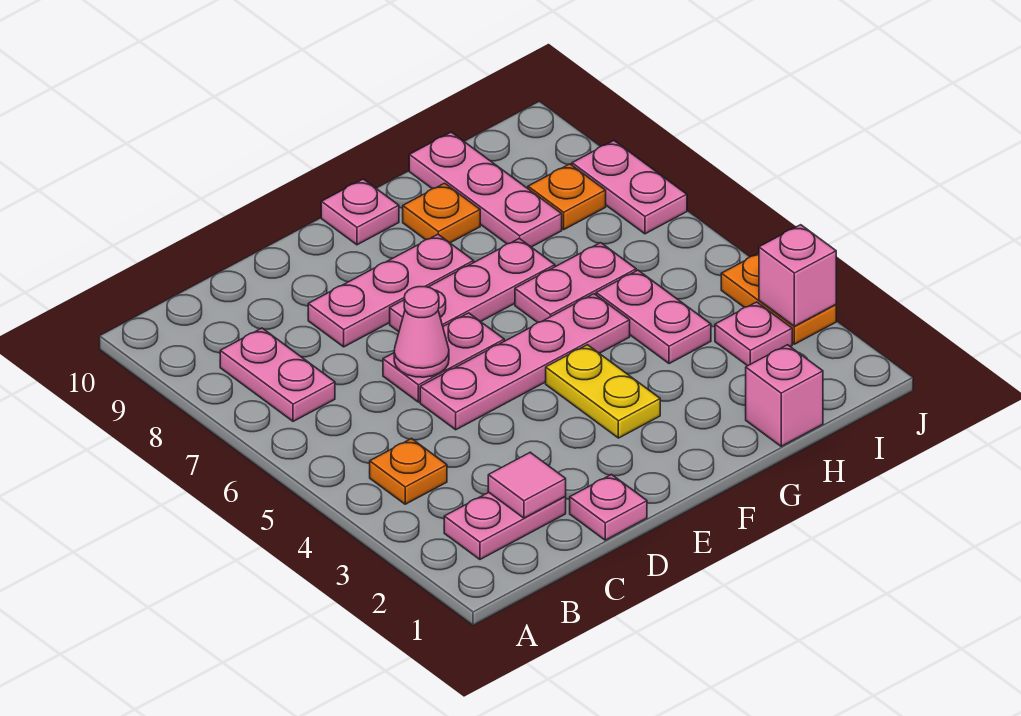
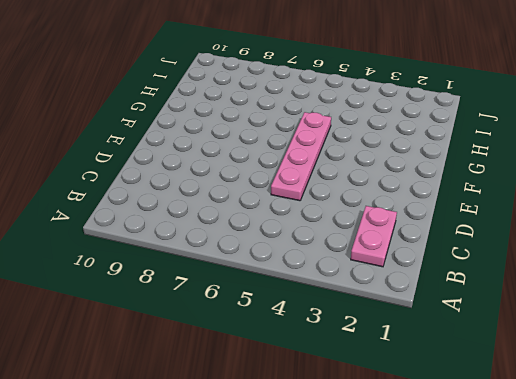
none -> orange 1x1 plate [370,439,447,504]
none -> pink 1x2 plate [220,328,335,421]
none -> pink 1x1 plate [570,475,647,540]

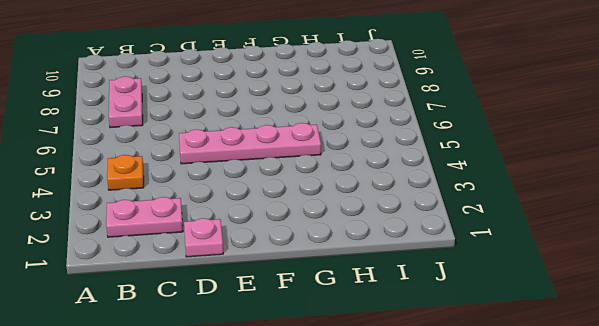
none -> pink 1x2 plate [383,313,504,402]
none -> pink 1x3 plate [308,234,474,347]
none -> pink 1x3 plate [390,238,555,332]

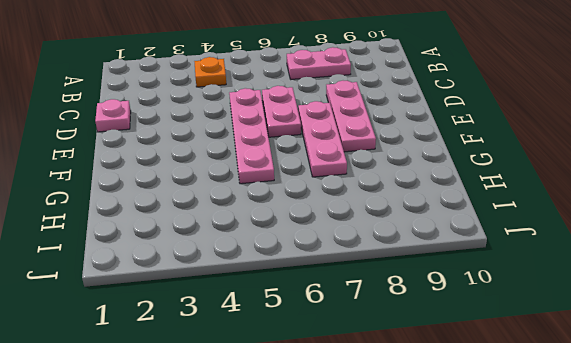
none -> pink 1x2 plate [444,492,566,559]
none -> yellow 1x2 plate [546,345,660,438]
none -> pink 1x1 plate [321,179,399,245]

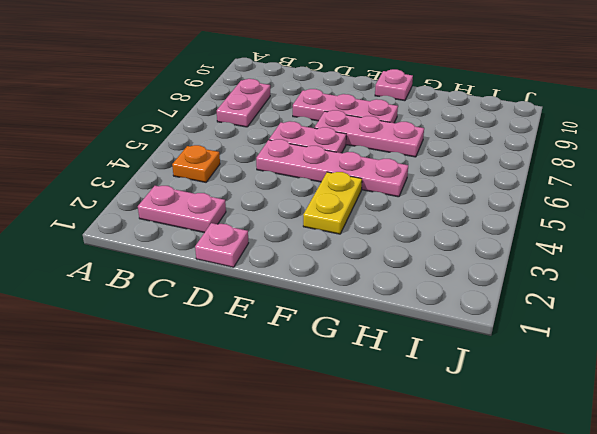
none -> pink 1x2 plate [515,243,636,323]
none -> orange 1x1 plate [403,183,480,243]
none -> pink 1x1 brick [746,345,823,446]

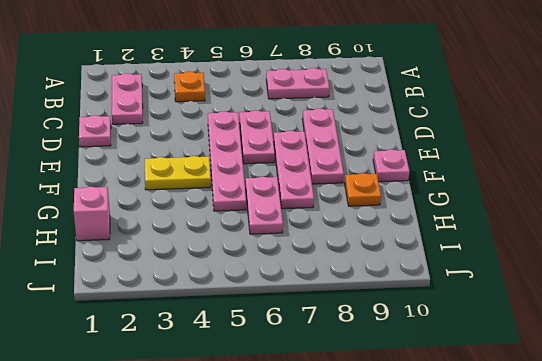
none -> pink 1x2 plate [596,270,711,364]
none -> pink 1x3 plate [409,132,562,247]
none -> pink 1x1 plate [715,302,792,366]

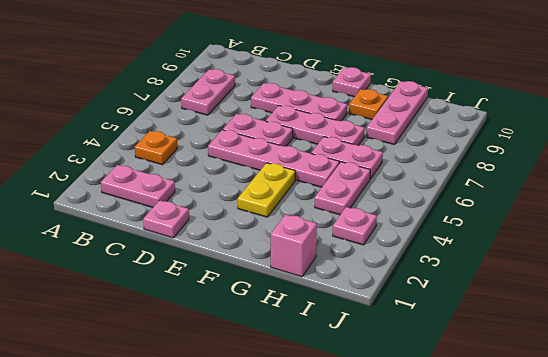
none -> orange 1x1 plate [528,164,606,230]
none -> orange 1x2 plate [721,253,836,344]
none -> pink 1x2 plate [572,141,687,234]

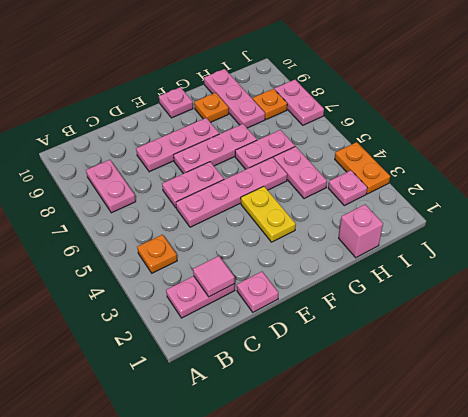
none -> pink 1x1 cone [394,287,449,377]
none -> pink 1x1 brick [759,225,836,326]

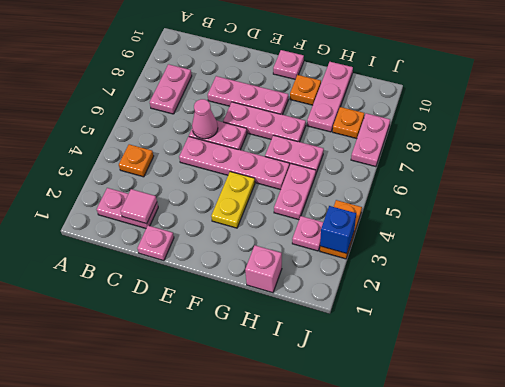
blue 1x1 brick [320,206,356,254] -> pink 1x1 brick [759,225,836,326]

